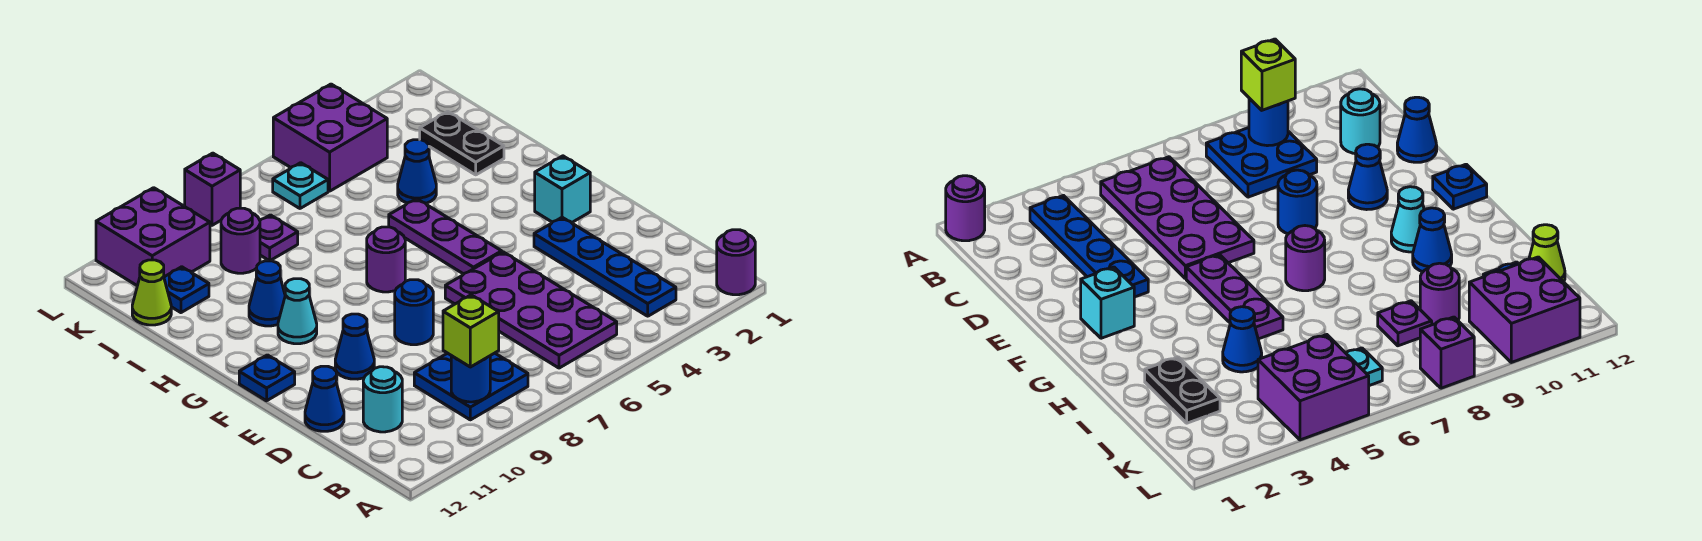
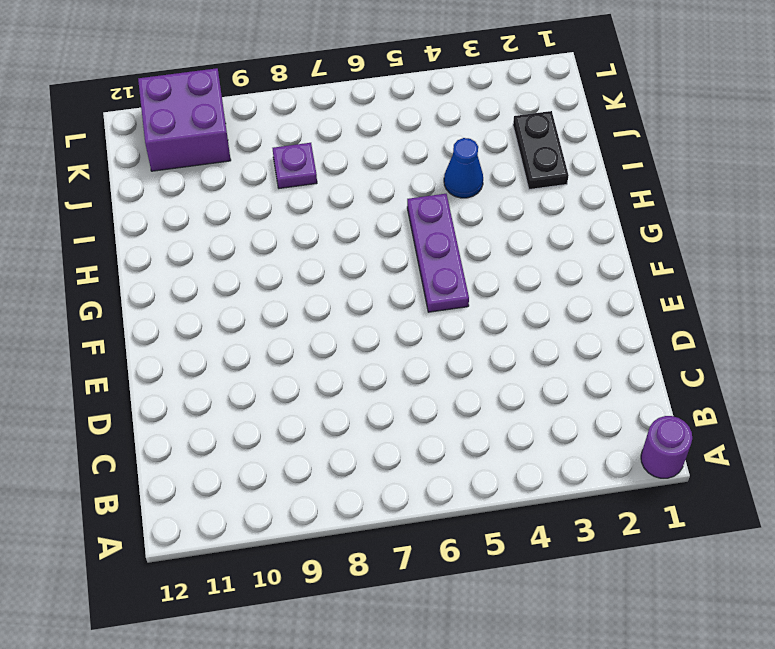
none -> blue 1x4 plate [534,217,676,316]
none -> purple 2x4 plate [445,252,617,368]
none -> blue 2x2 plate [414,353,528,420]

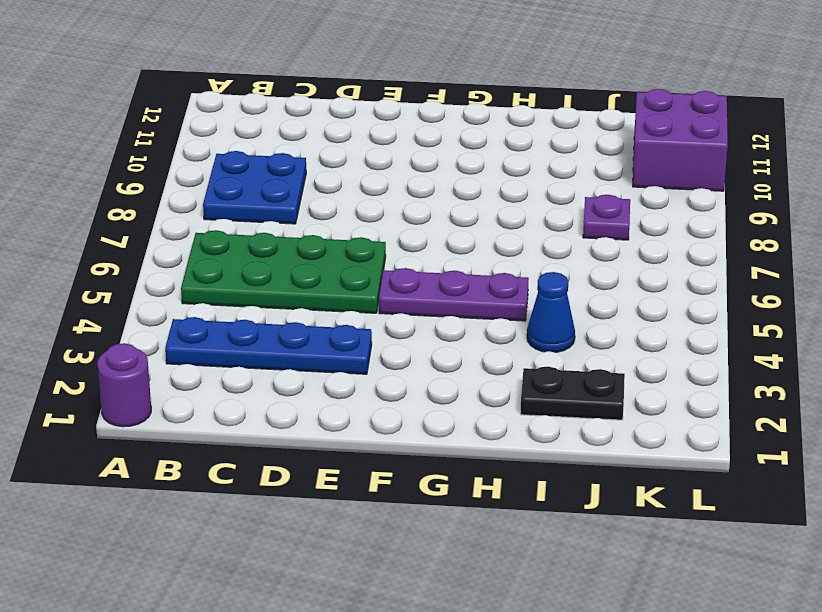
green 2x4 plate [181,230,386,313] -> purple 2x4 plate [445,252,617,368]
none -> cyan 1x1 round brick [363,367,402,432]
none -> blue 1x1 cone [305,366,344,431]
none -> blue 1x1 round brick [395,280,433,345]

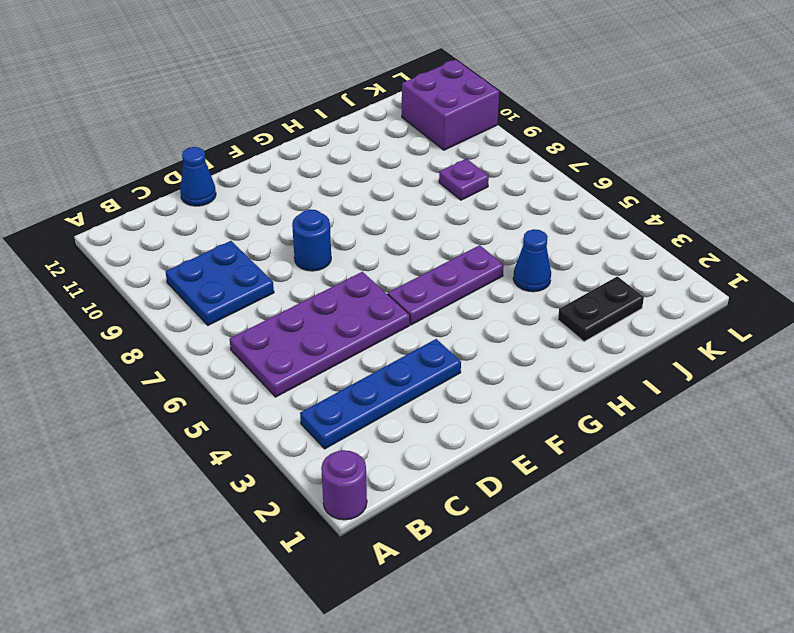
none -> cyan 1x1 round brick [363,367,402,432]
none -> blue 1x1 cone [335,314,374,379]
none -> cyan 1x1 brick [535,156,590,223]

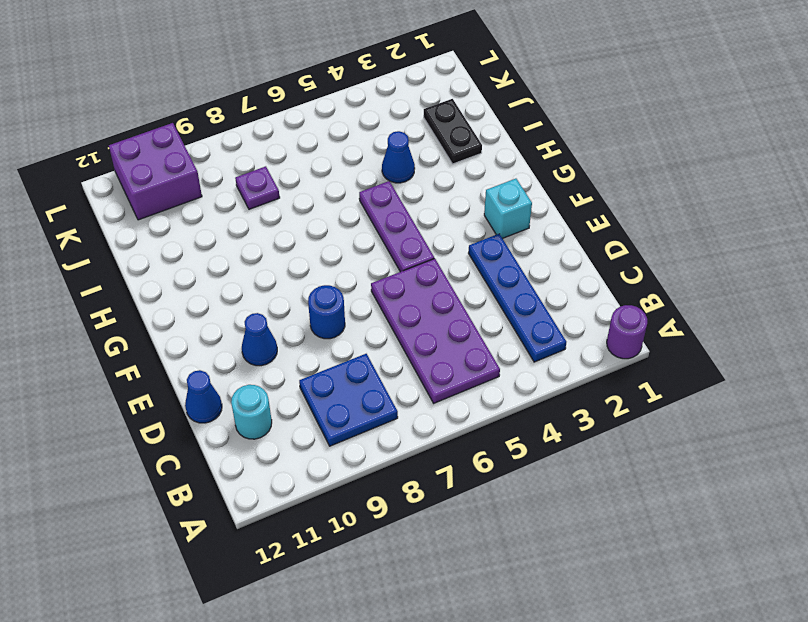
none -> blue 1x1 plate [239,355,295,401]
none -> purple 1x1 round brick [367,227,405,292]
none -> cyan 1x1 cone [278,279,317,344]

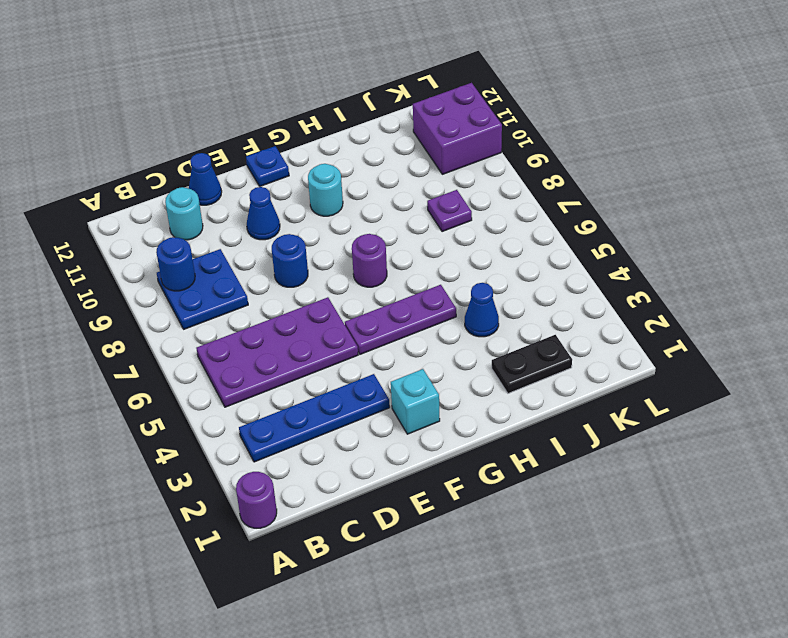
cyan 1x1 round brick [308,164,343,216] -> cyan 1x1 cone [278,279,317,344]
none -> blue 1x1 cone [249,261,285,326]
none -> purple 1x1 round brick [221,208,260,273]
none -> blue 1x1 plate [164,267,209,313]

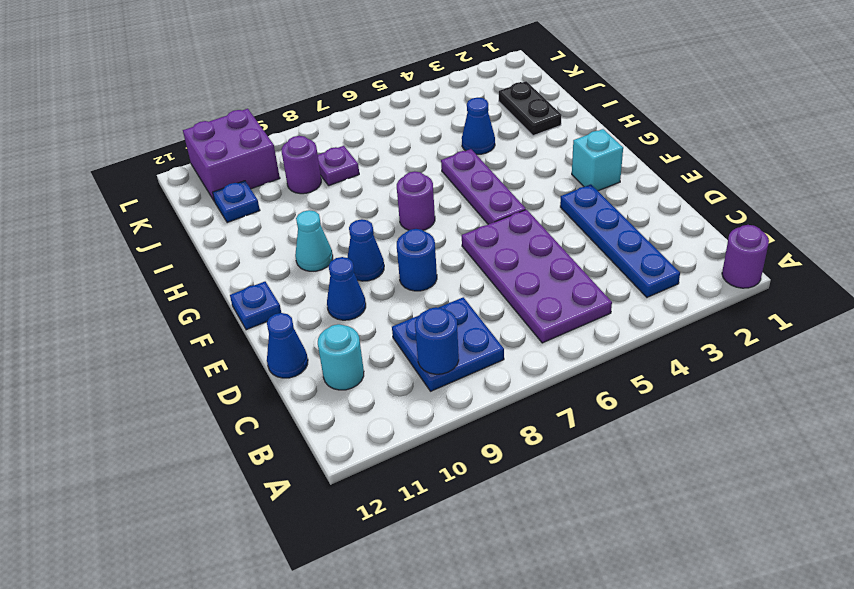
blue 1x1 cone [347,219,384,281] -> blue 1x1 cone moved to [249,261,285,326]
none -> lime 1x1 cone [132,260,171,325]
none -> purple 2x2 brick [273,84,387,191]
none -> cyan 1x1 plate [273,163,328,208]

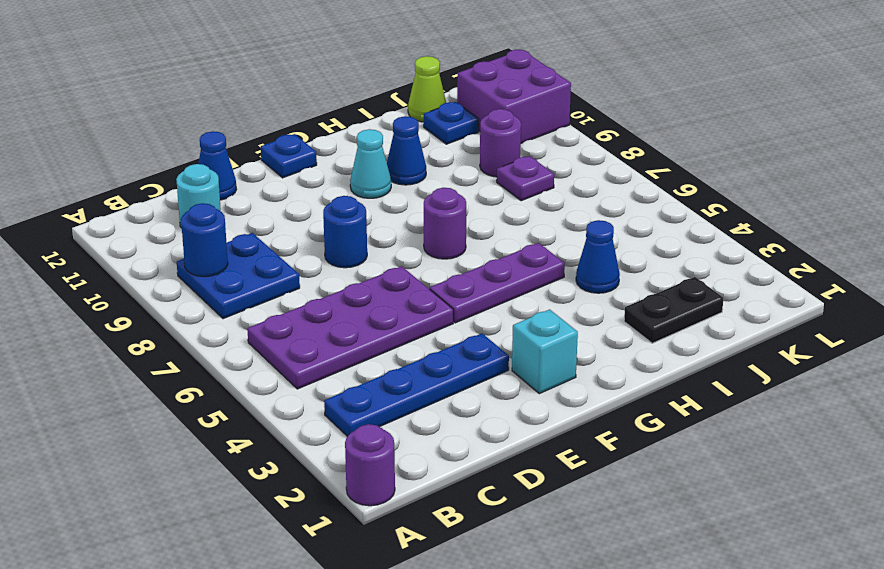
none -> blue 1x1 cone [335,314,374,379]
none -> purple 2x2 brick [273,84,387,191]
none -> cyan 1x1 plate [273,163,328,208]

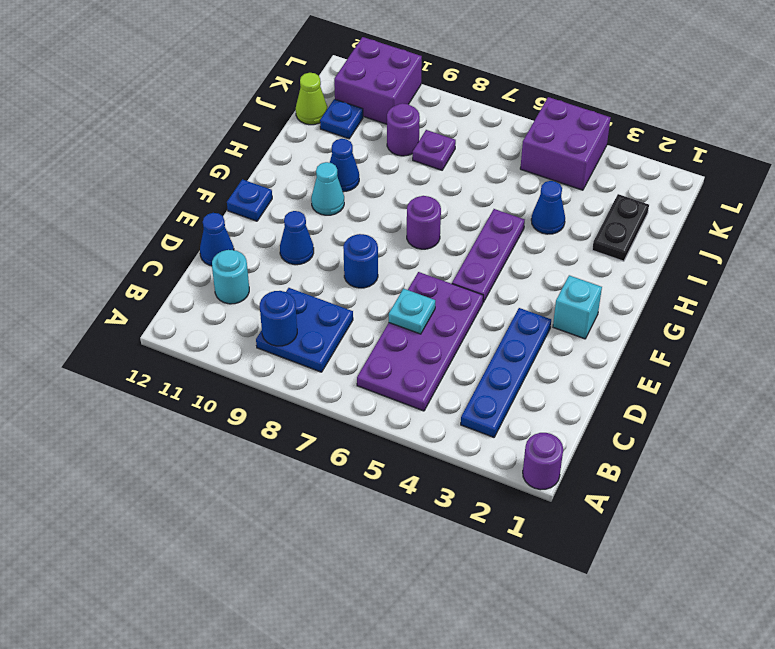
cyan 1x1 plate [389,289,435,334] -> cyan 1x1 plate moved to [273,163,328,208]
none -> purple 1x1 brick [185,153,240,225]
none -> lime 1x1 brick [443,295,499,367]

